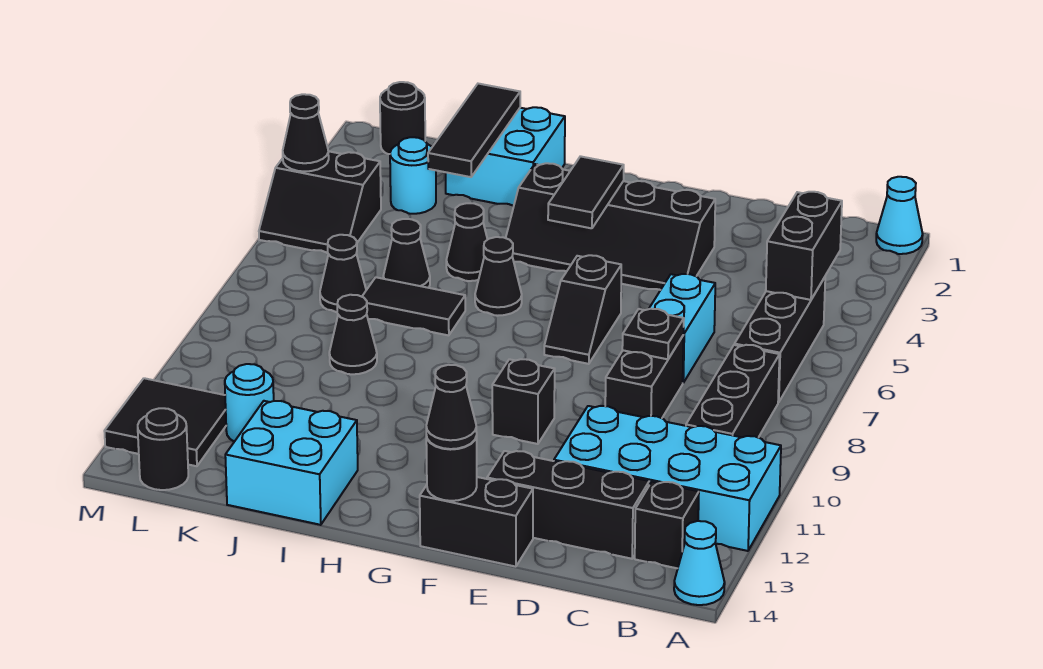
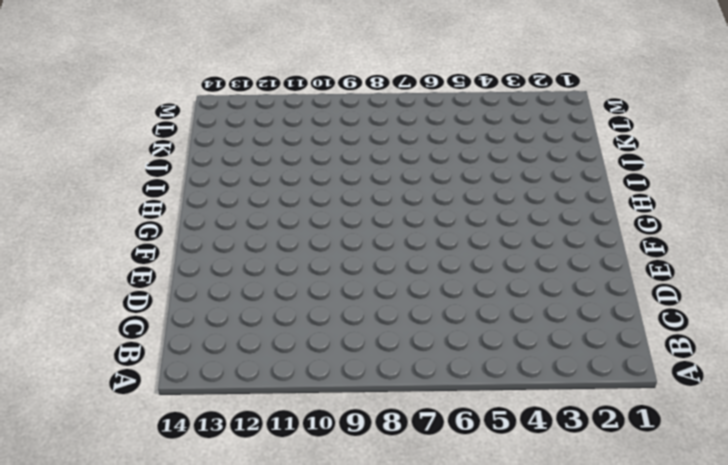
none -> cyan 1x1 cone [876,177,923,254]
none -> cyan 2x4 brick [554,406,781,551]
none -> cyan 1x1 cone [674,521,725,605]
none -> black 1x3 brick [734,277,825,402]

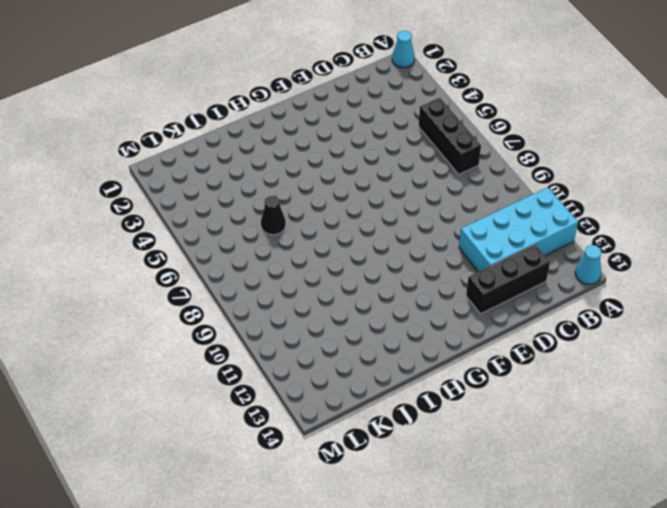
none -> black 1x3 brick [686,345,780,438]
none -> black 1x1 brick [635,482,699,568]
none -> cyan 1x2 brick [649,274,715,383]
none -> black 1x2 brick [605,335,684,418]

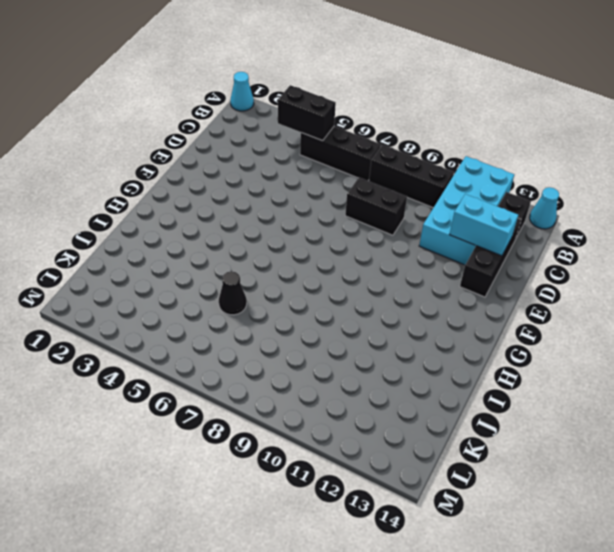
cyan 1x2 brick [450,194,518,256] -> cyan 1x2 brick moved to [649,274,715,383]
none -> black 2x4 slope [506,163,715,290]
none -> black 1x2 brick [420,477,533,567]
none -> black 1x2 slope [544,255,621,364]
none -> black 1x1 brick [492,359,555,444]

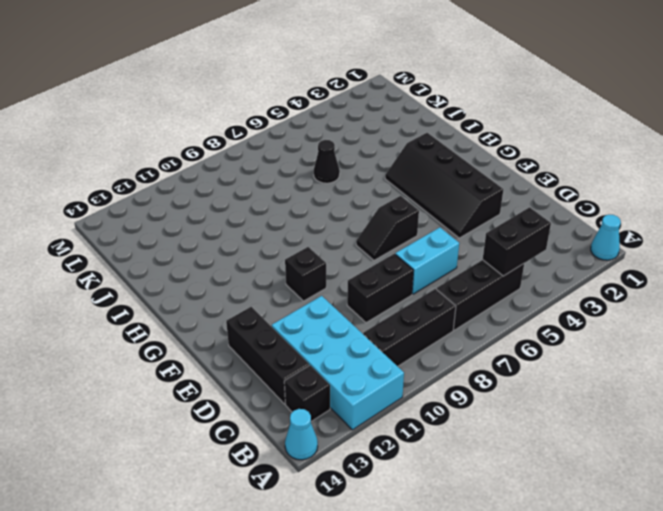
none -> black 1x2 brick [420,477,533,567]
none -> black 1x1 cone [475,237,522,316]
none -> cyan 2x2 brick [446,107,565,206]
none -> black 1x1 cone [446,203,488,281]

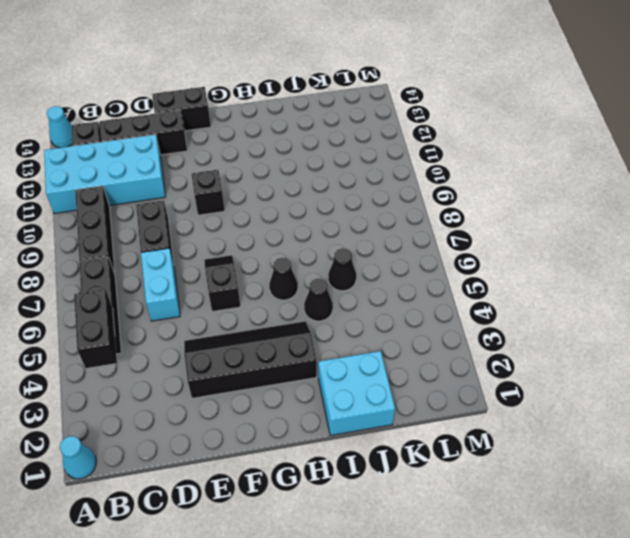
none -> black 1x2 tile [362,277,465,335]
none -> cyan 2x2 brick [225,401,358,525]
none -> black 1x1 cone [329,295,377,374]
none -> cyan 1x1 round brick [390,137,436,214]

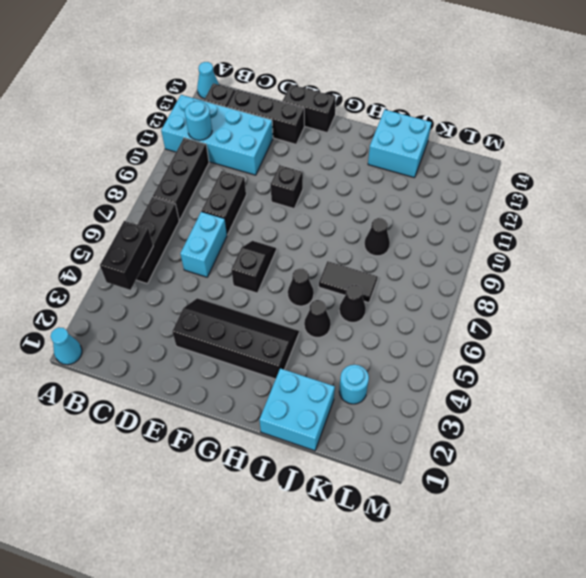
cyan 1x1 round brick [185,101,212,140] -> cyan 1x1 round brick moved to [225,364,274,442]
none -> black 1x1 cone [320,235,366,312]
none -> black 1x1 round brick [380,82,425,154]
none -> black 2x2 slope [259,151,381,253]
none -> black 2x2 tile [104,378,226,466]

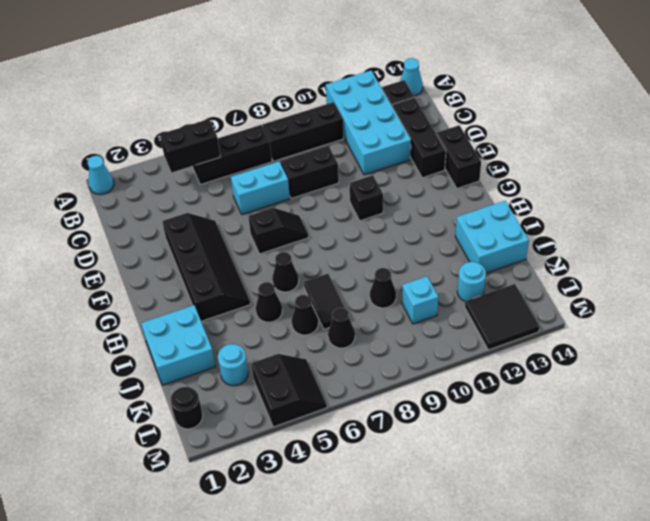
cyan 1x1 brick [402,276,438,324] -> none
none -> black 1x1 round brick [138,408,188,490]
none -> black 1x1 plate [622,309,684,359]
none -> black 1x1 round brick [426,436,477,501]
none -> black 1x2 tile [548,156,624,228]

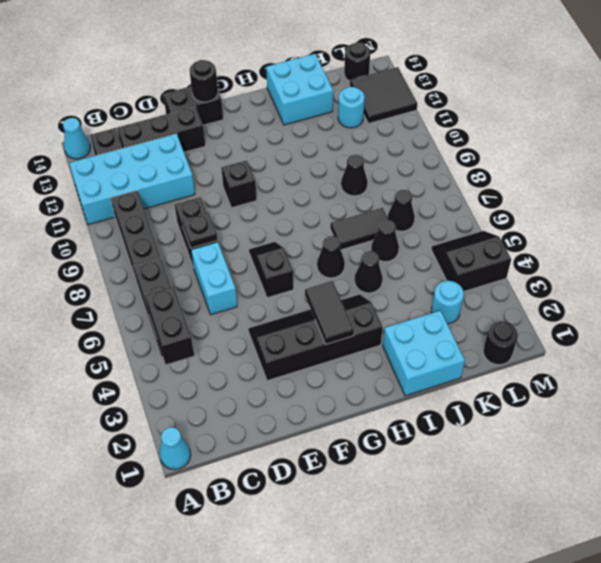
none -> black 1x3 tile [428,84,520,177]
none -> black 1x1 cone [283,94,329,172]
none -> black 1x1 cone [426,365,477,449]

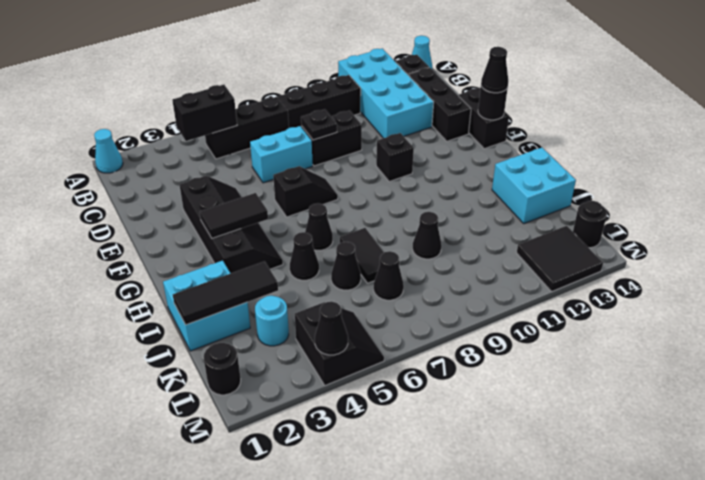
none -> cyan 1x1 round brick [225,364,274,442]

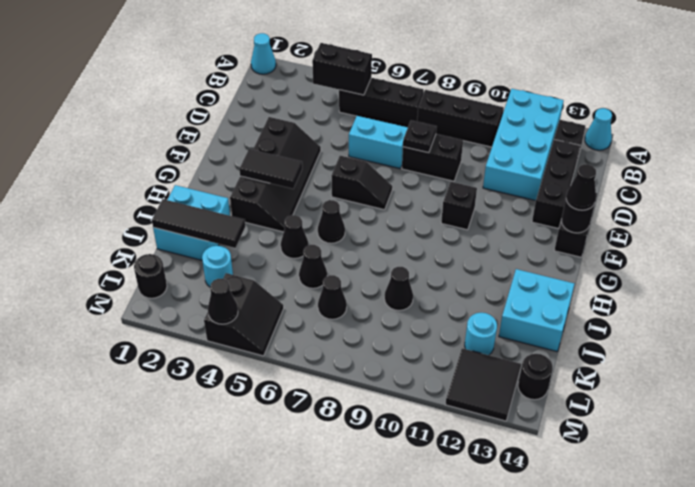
none -> black 1x2 tile [362,277,465,335]

